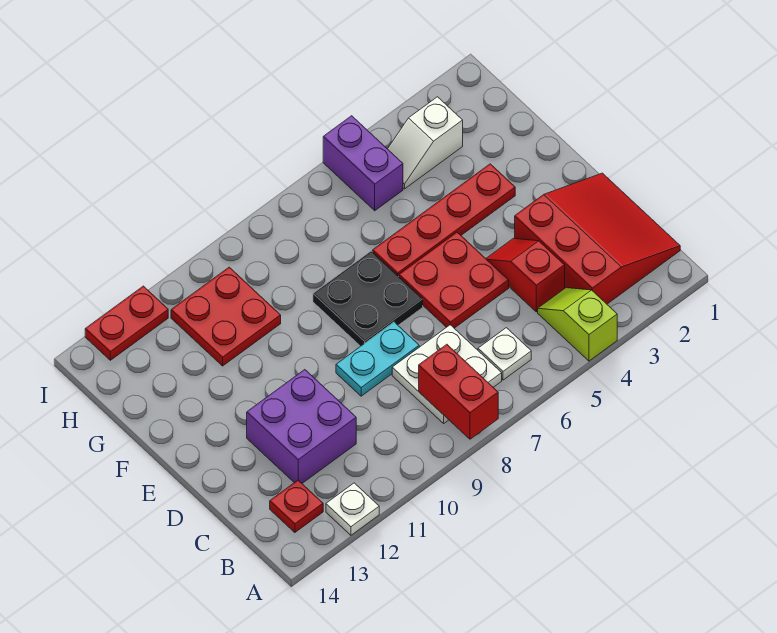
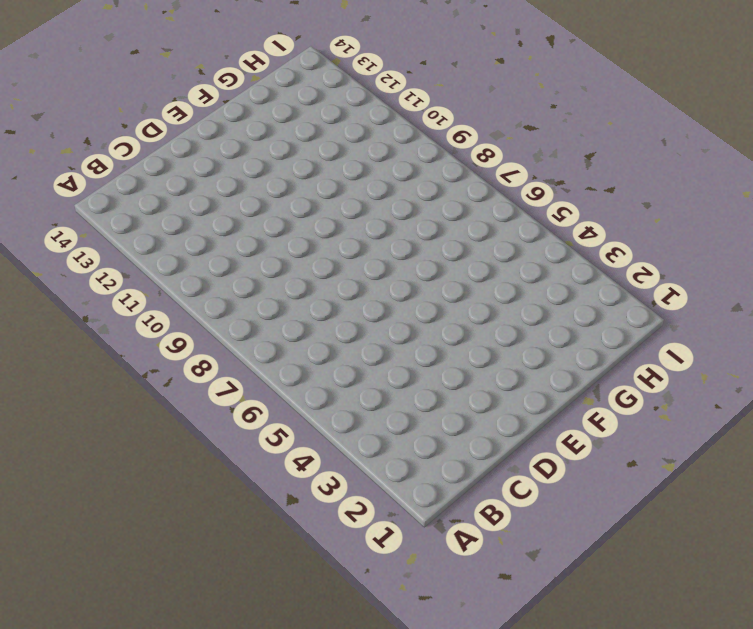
none -> lime 1x2 slope [538,288,617,361]
none -> white 1x1 plate [326,483,379,535]
none -> red 3x3 slope [515,173,680,304]

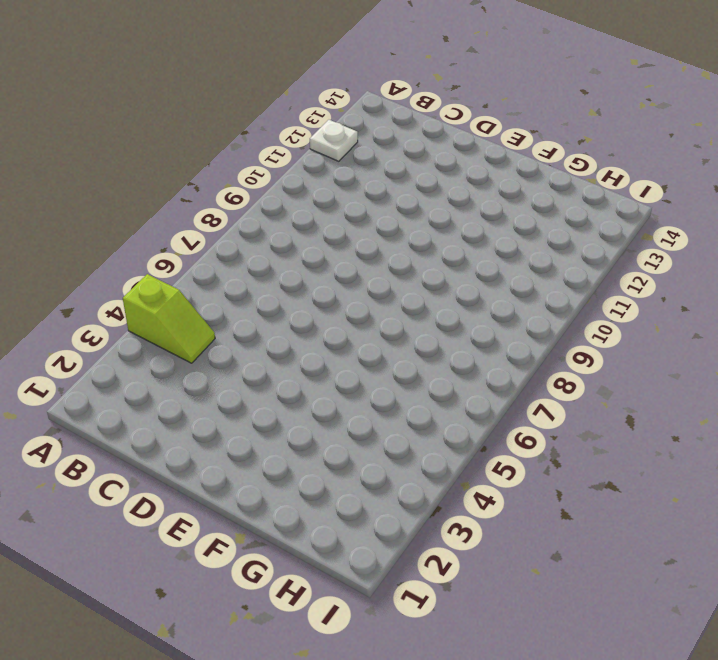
none -> red 3x3 slope [515,173,680,304]
none -> white 1x1 plate [478,328,531,380]
none -> white 2x2 plate [392,325,502,423]

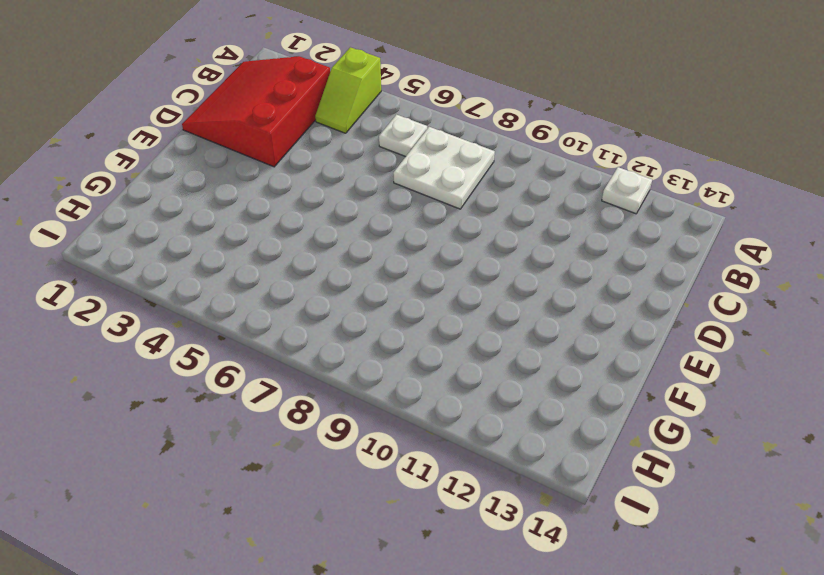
none -> red 1x1 plate [270,480,323,532]
none -> red 1x2 slope [486,238,565,312]
none -> purple 2x2 brick [247,370,356,483]

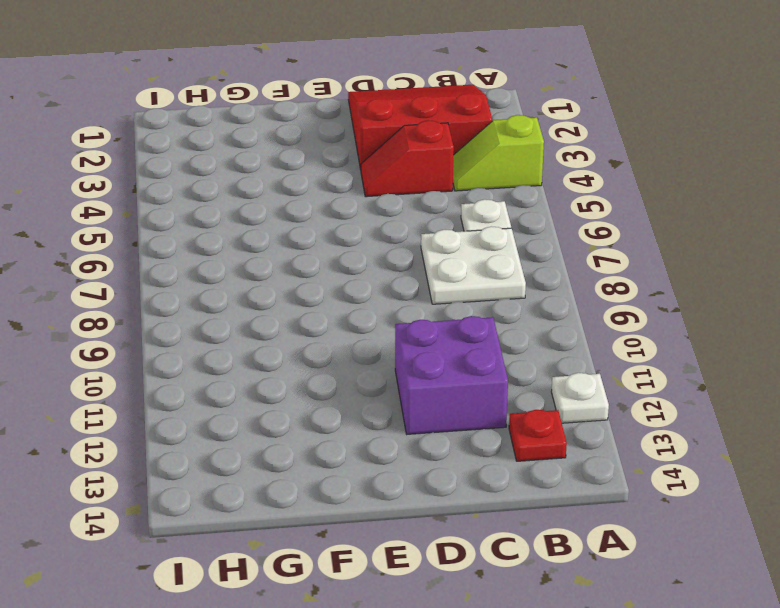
none -> red 2x2 plate [399,232,509,328]
none -> cyan 1x2 plate [336,322,419,396]
none -> black 2x2 plate [313,251,423,346]

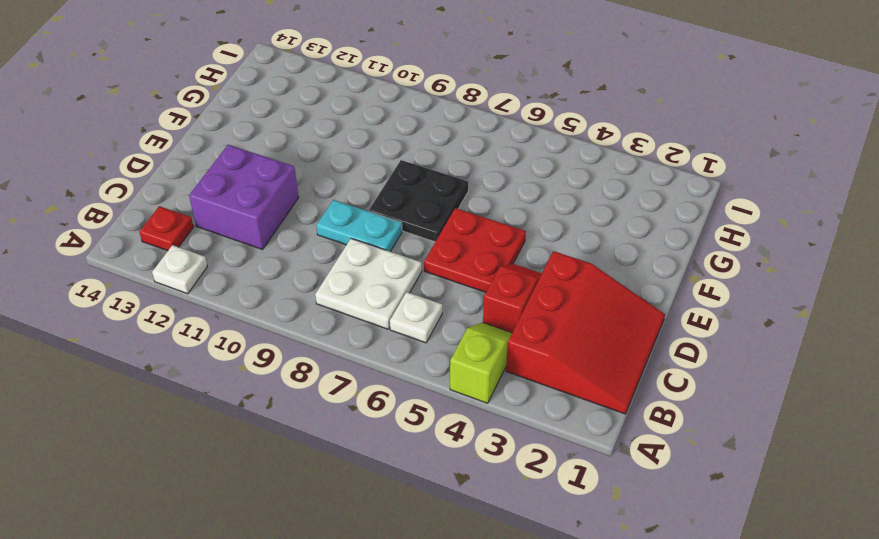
none -> red 1x4 plate [373,164,515,276]
none -> red 2x2 plate [171,267,281,366]
none -> white 1x2 slope [388,97,463,189]

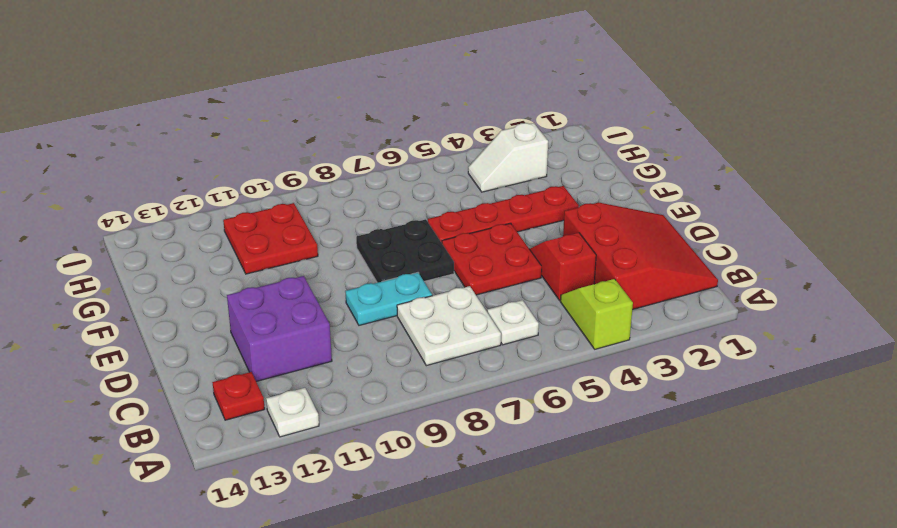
none -> purple 1x2 brick [323,116,403,211]
none -> red 1x2 plate [85,286,168,360]
none -> red 1x2 brick [419,344,498,439]

